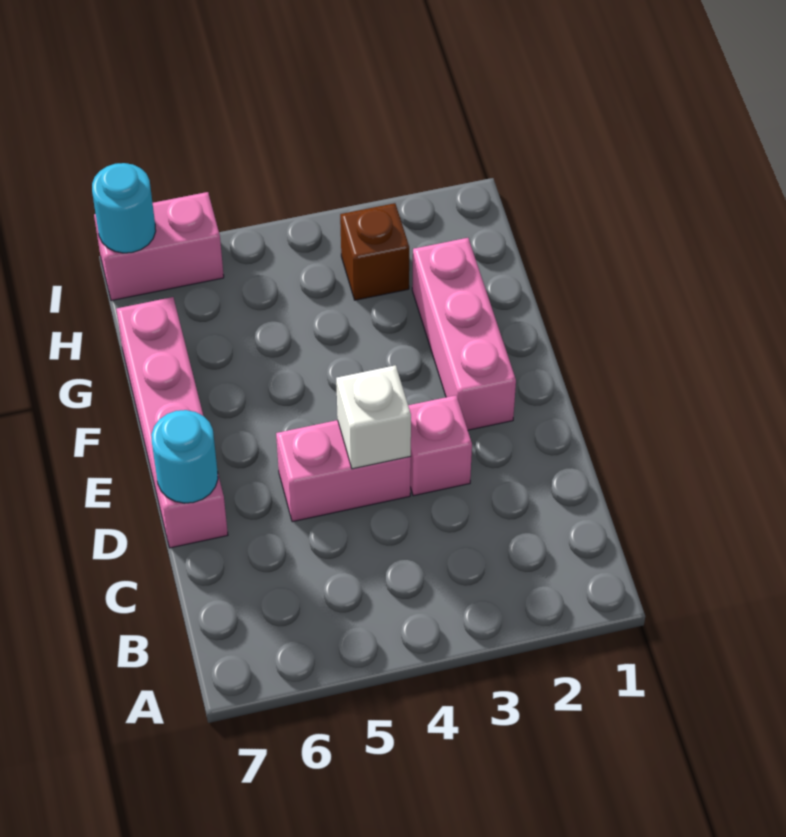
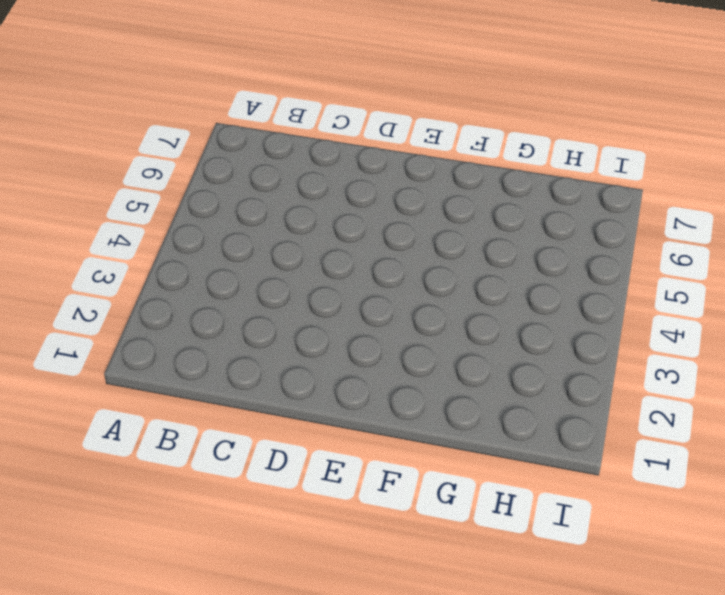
none -> pink 1x1 brick [408,395,472,496]
none -> pink 1x2 brick [276,420,411,522]

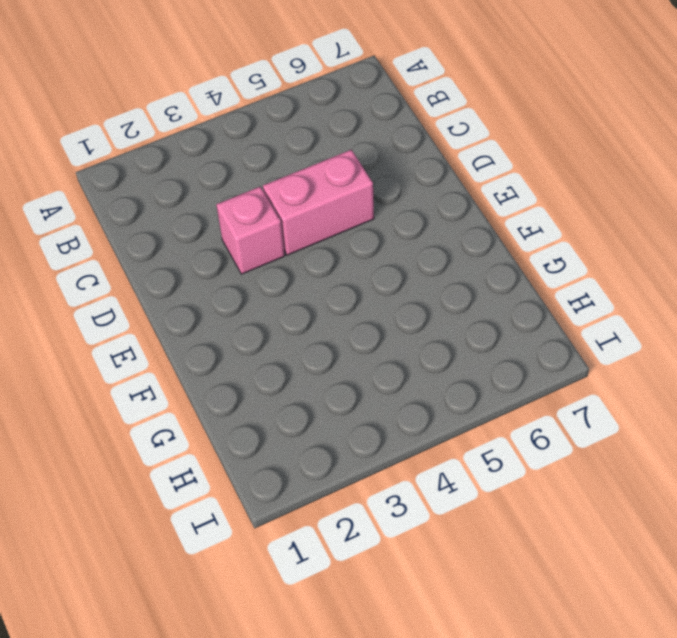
none -> pink 1x4 brick [116,297,228,548]
none -> pink 1x3 brick [412,238,516,430]

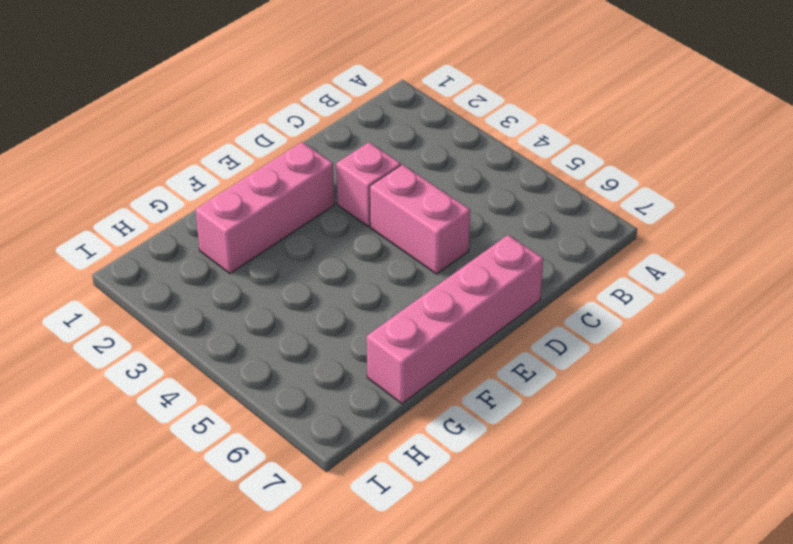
none -> brown 1x1 brick [340,203,409,300]
none -> pink 1x2 brick [94,192,224,301]

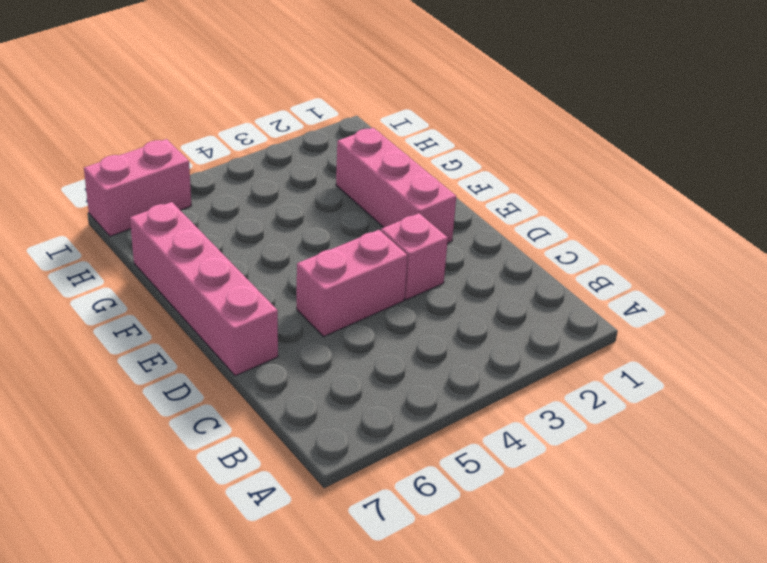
none -> brown 1x1 brick [340,203,409,300]
none -> white 1x1 brick [336,365,411,469]

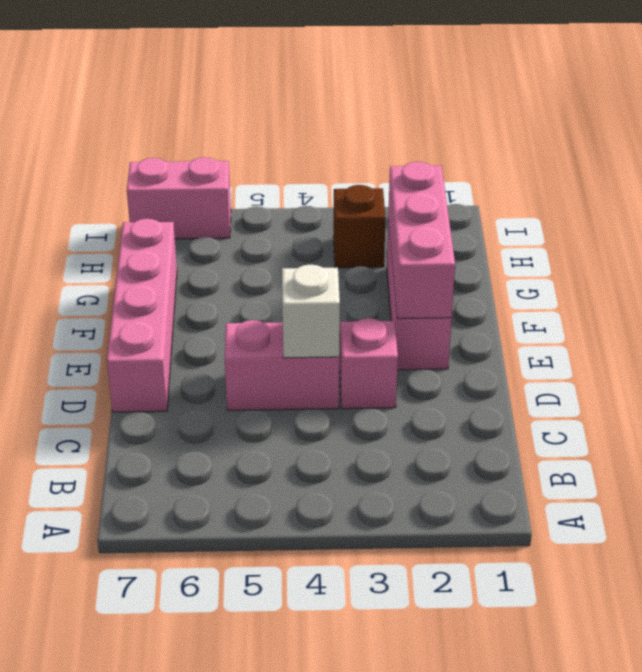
pink 1x3 brick [388,162,455,319] -> none
none -> cyan 1x1 round brick [151,410,218,503]
none -> cyan 1x1 round brick [92,163,156,253]

